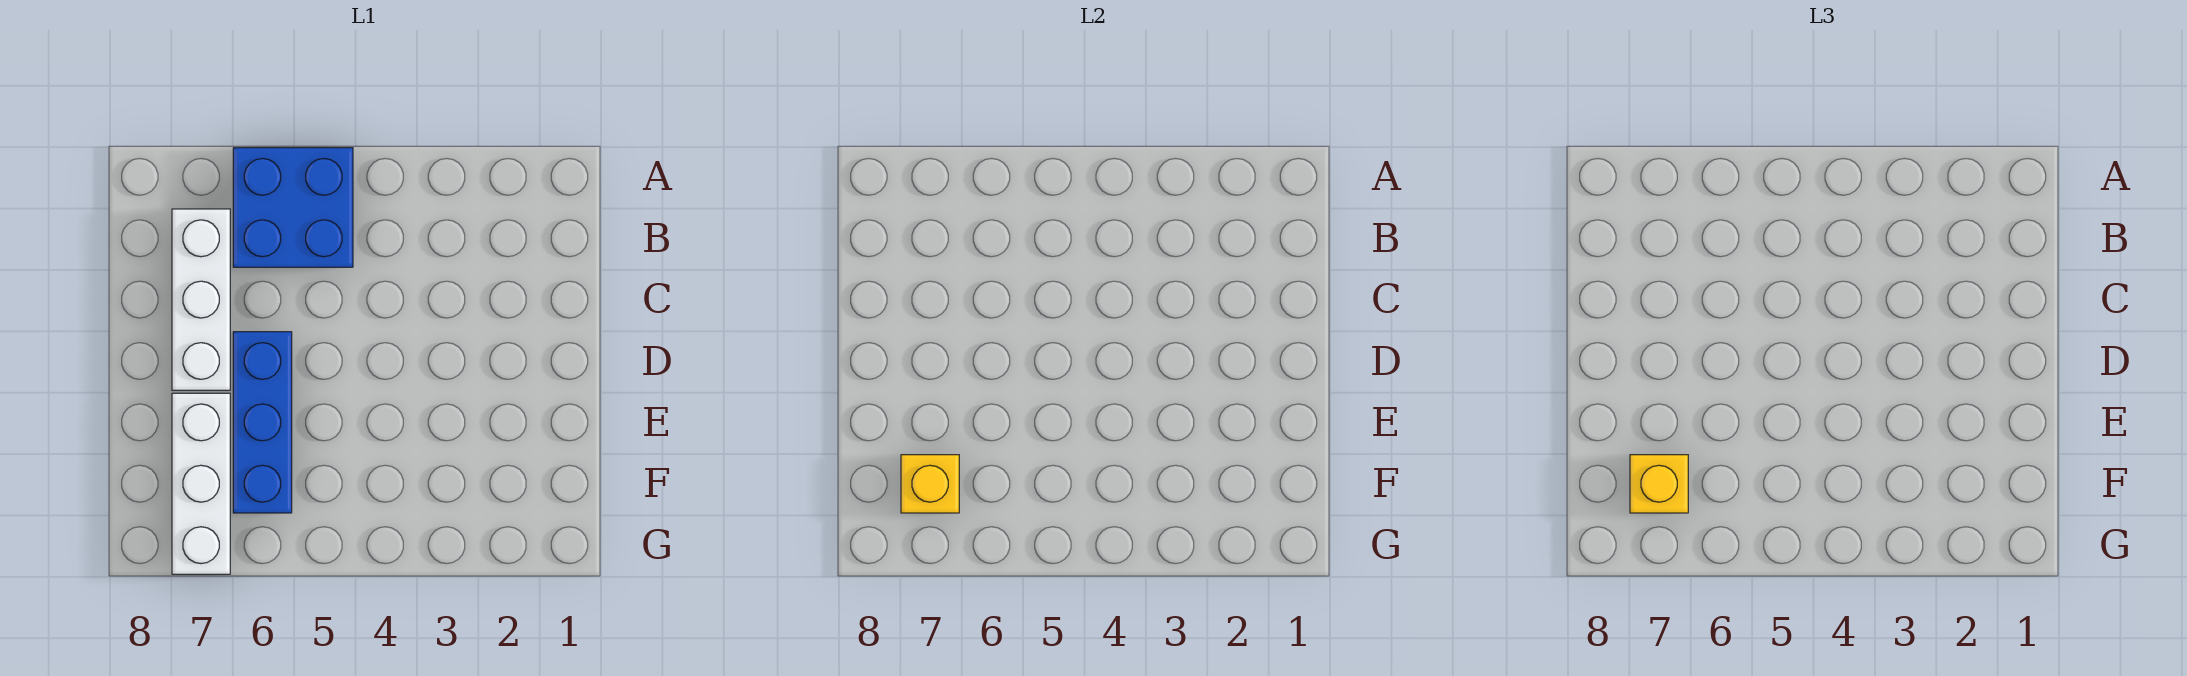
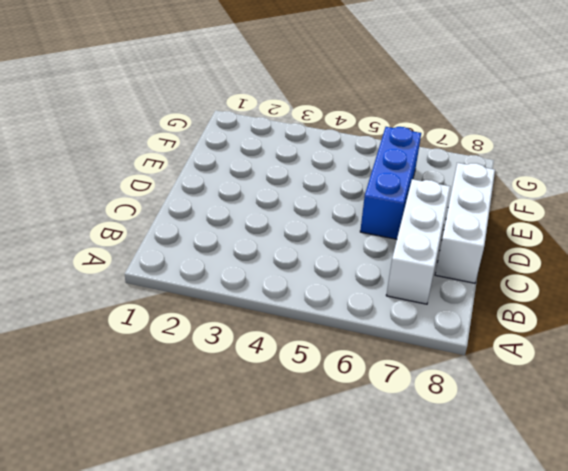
white 1x3 brick [435,163,495,283] -> white 1x3 brick moved to [172,393,230,574]
none -> blue 2x2 brick [233,148,353,267]
none -> yellow 1x1 brick [901,455,959,513]

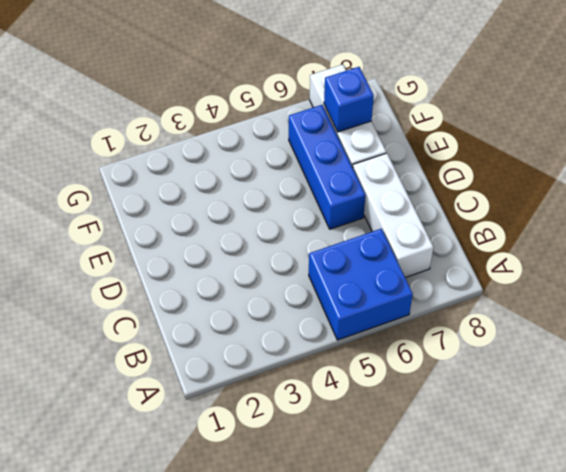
blue 1x1 brick [324,67,374,132] -> yellow 1x1 brick [901,455,959,513]
none -> yellow 1x1 brick [1630,455,1688,513]

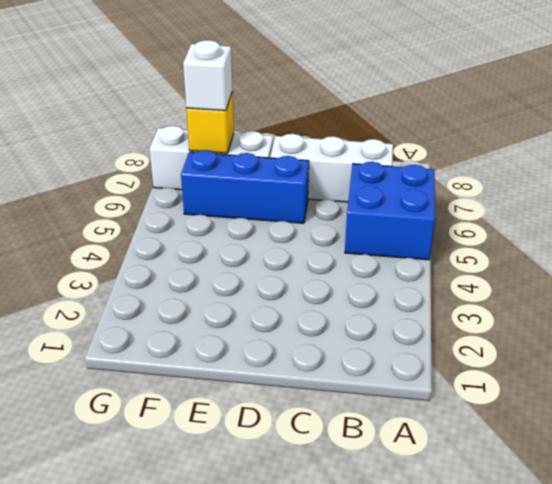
white 1x1 brick [183,40,232,111] -> yellow 1x1 brick [1630,455,1688,513]

